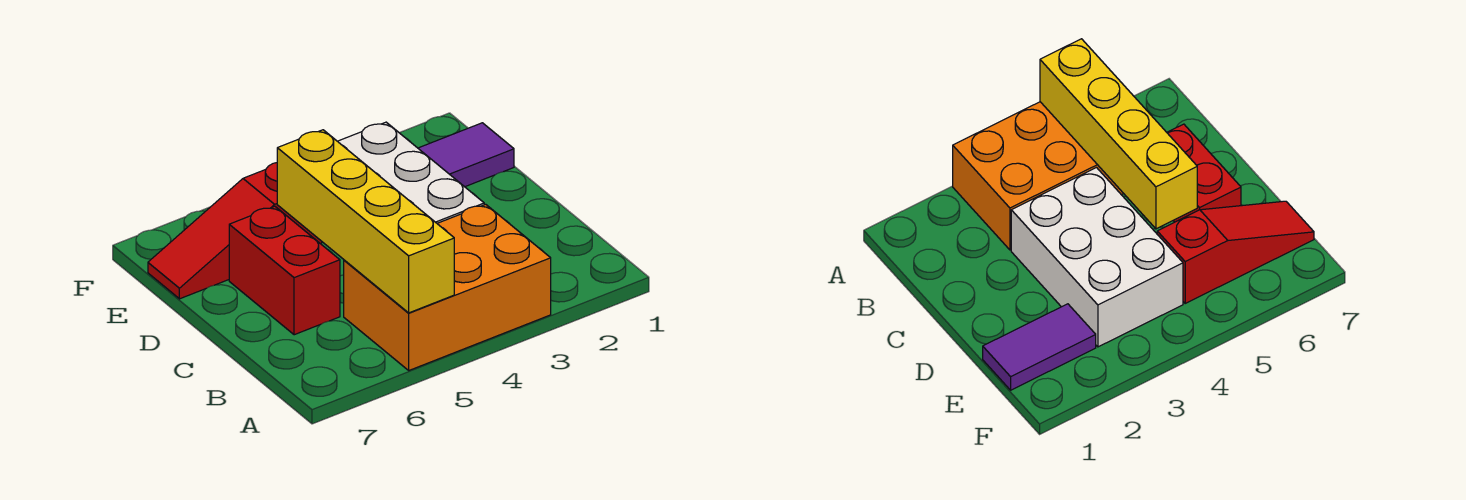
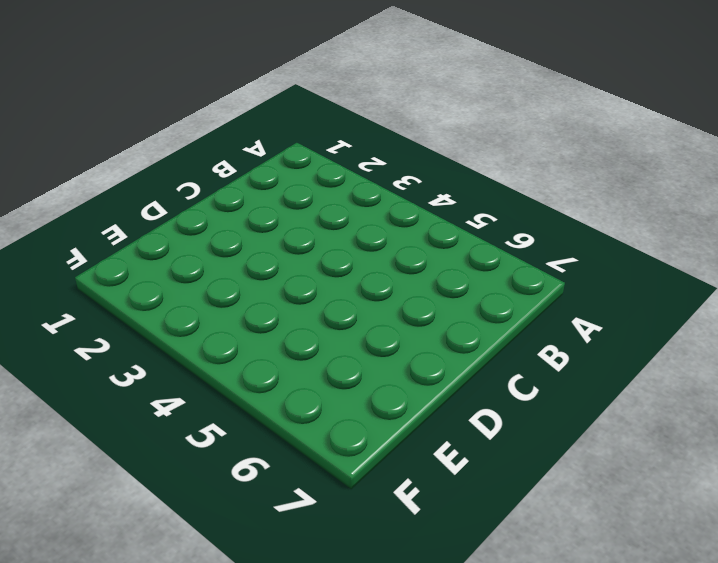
none -> orange 2x3 brick [344,204,551,370]
none -> white 2x3 brick [338,122,484,223]

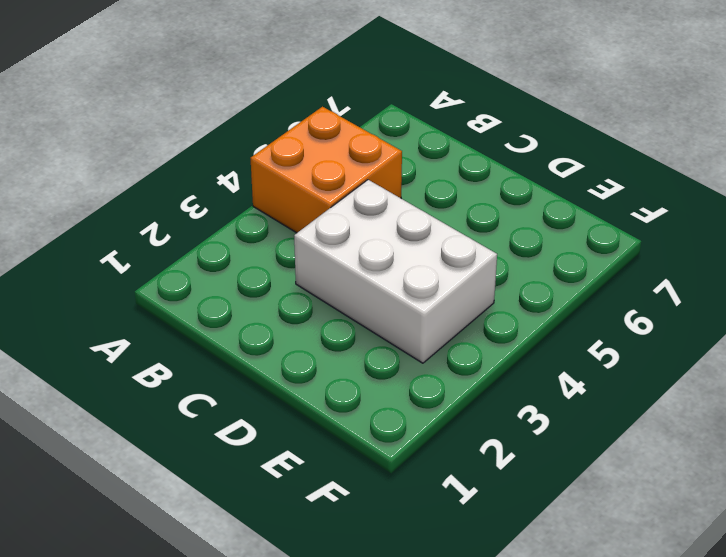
orange 2x2 brick [250,107,402,233] -> orange 2x3 brick [344,204,551,370]
none -> red 1x2 brick [229,206,340,335]
none -> purple 1x2 tile [418,123,514,187]

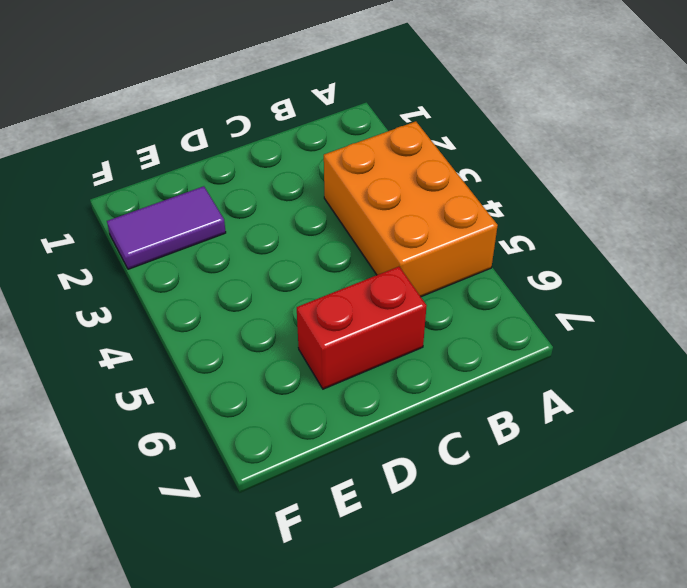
purple 1x2 tile [107,186,226,269] -> purple 1x2 tile turned to [418,123,514,187]
none -> white 2x3 brick [338,122,484,223]
none -> red 1x3 slope [148,163,322,299]

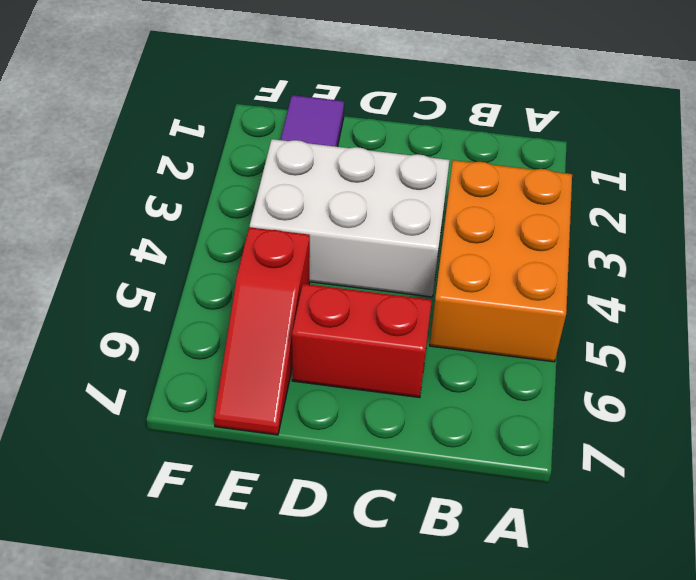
none -> yellow 1x4 brick [277,130,454,313]

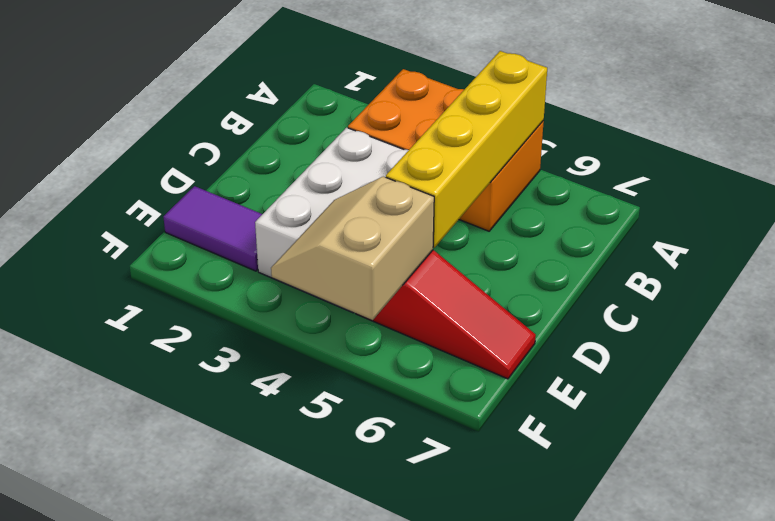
tan 2x2 slope [271,177,434,320] -> none
none -> red 1x2 brick [229,206,340,335]

